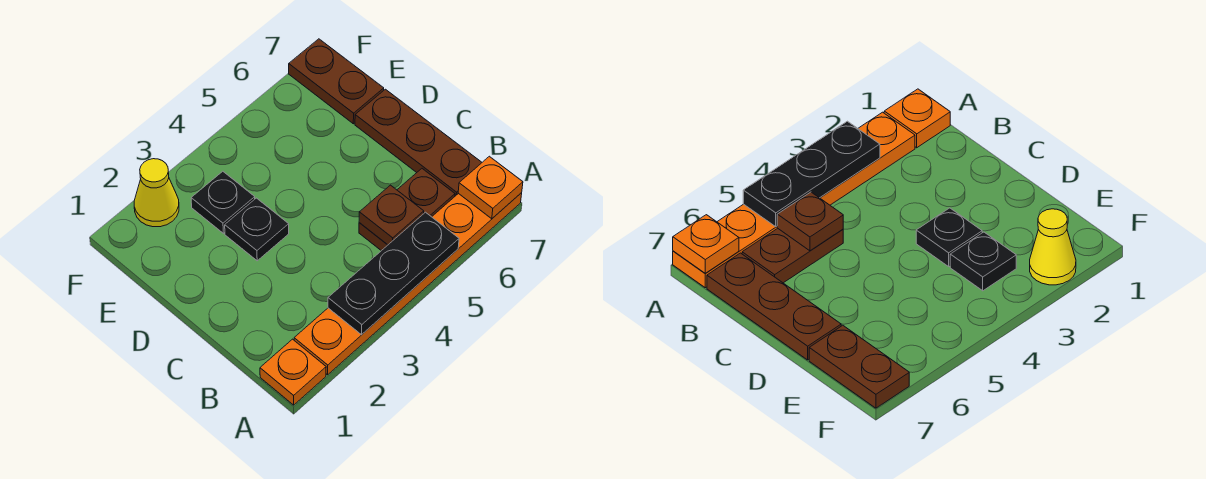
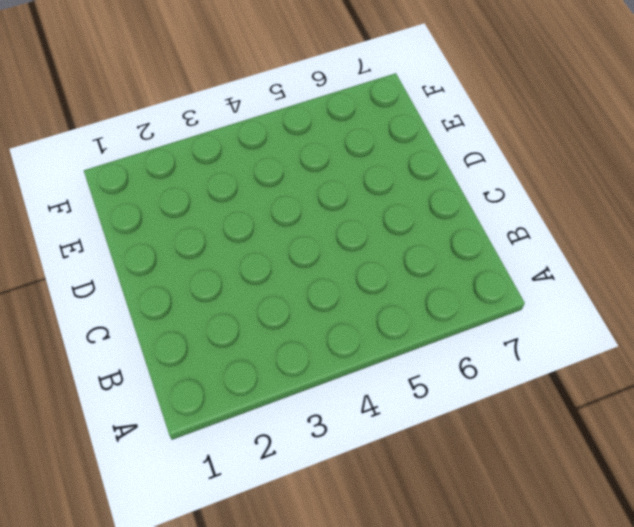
none -> orange 1x1 plate [260,339,326,405]
none -> orange 1x6 plate [294,193,522,375]

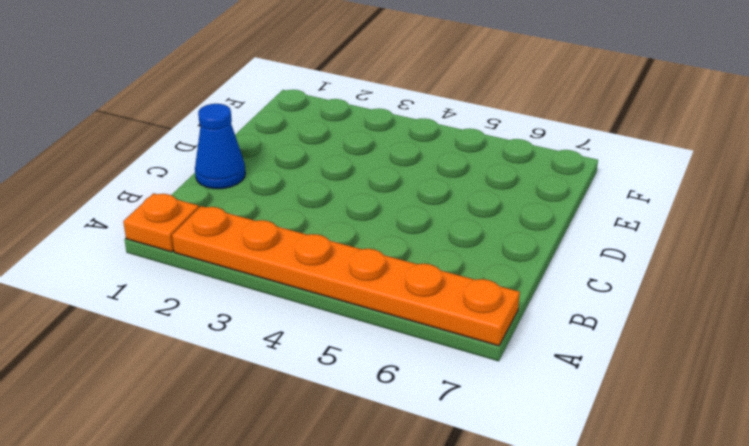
blue 1x1 cone [195,104,245,189] -> none
none -> brown 1x2 plate [359,169,455,251]
none -> brown 1x3 plate [355,89,482,196]

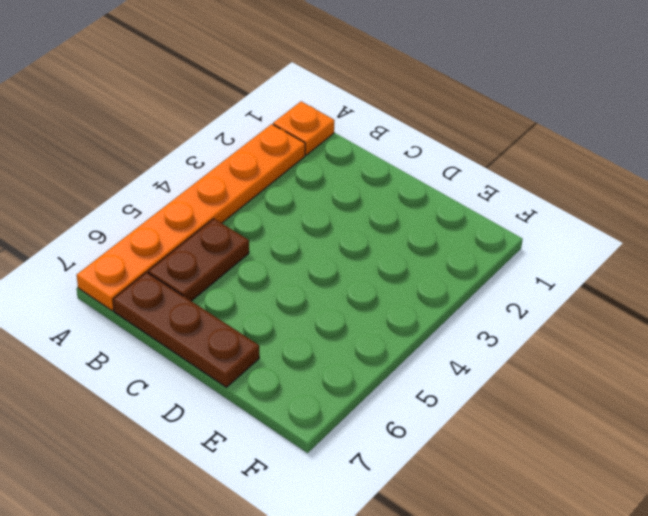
none -> black 1x1 plate [225,198,289,261]
none -> black 1x1 plate [191,171,255,233]

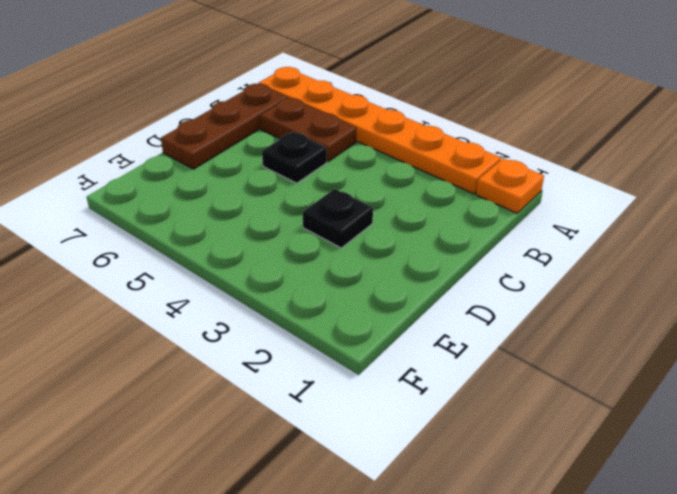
black 1x1 plate [262,132,327,183] -> black 1x1 plate moved to [191,171,255,233]
none -> brown 1x2 plate [289,39,384,124]
none -> yellow 1x1 cone [134,159,179,227]

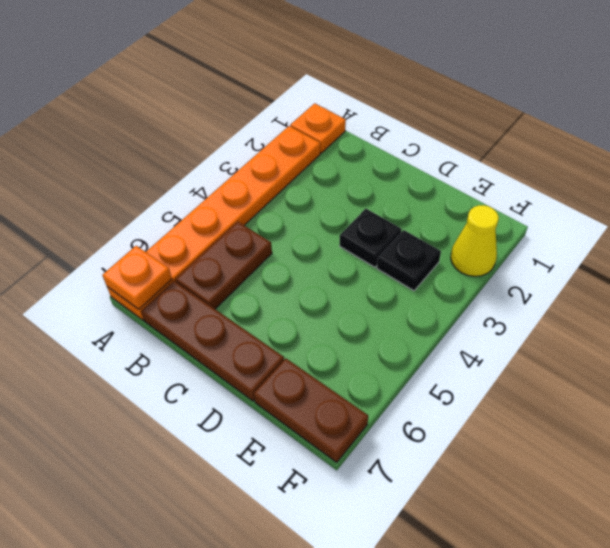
none -> black 1x3 plate [328,212,459,335]
none -> brown 1x1 plate [359,185,424,245]

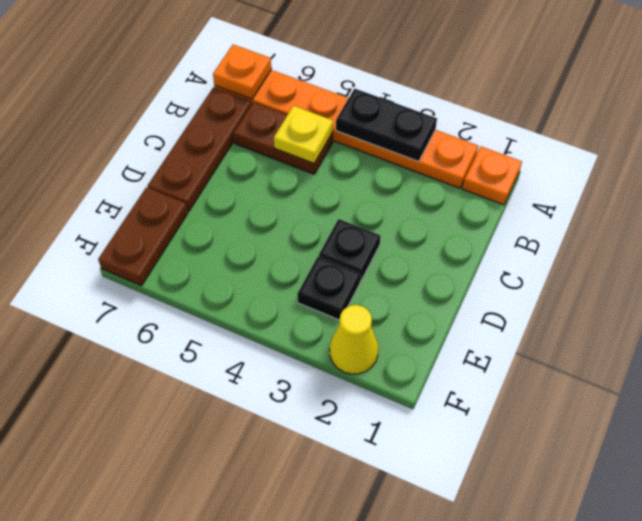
black 1x2 plate [336,88,437,162] -> black 1x3 plate [328,212,459,335]
yellow 1x1 plate [274,106,333,163] -> brown 1x1 plate [359,185,424,245]

